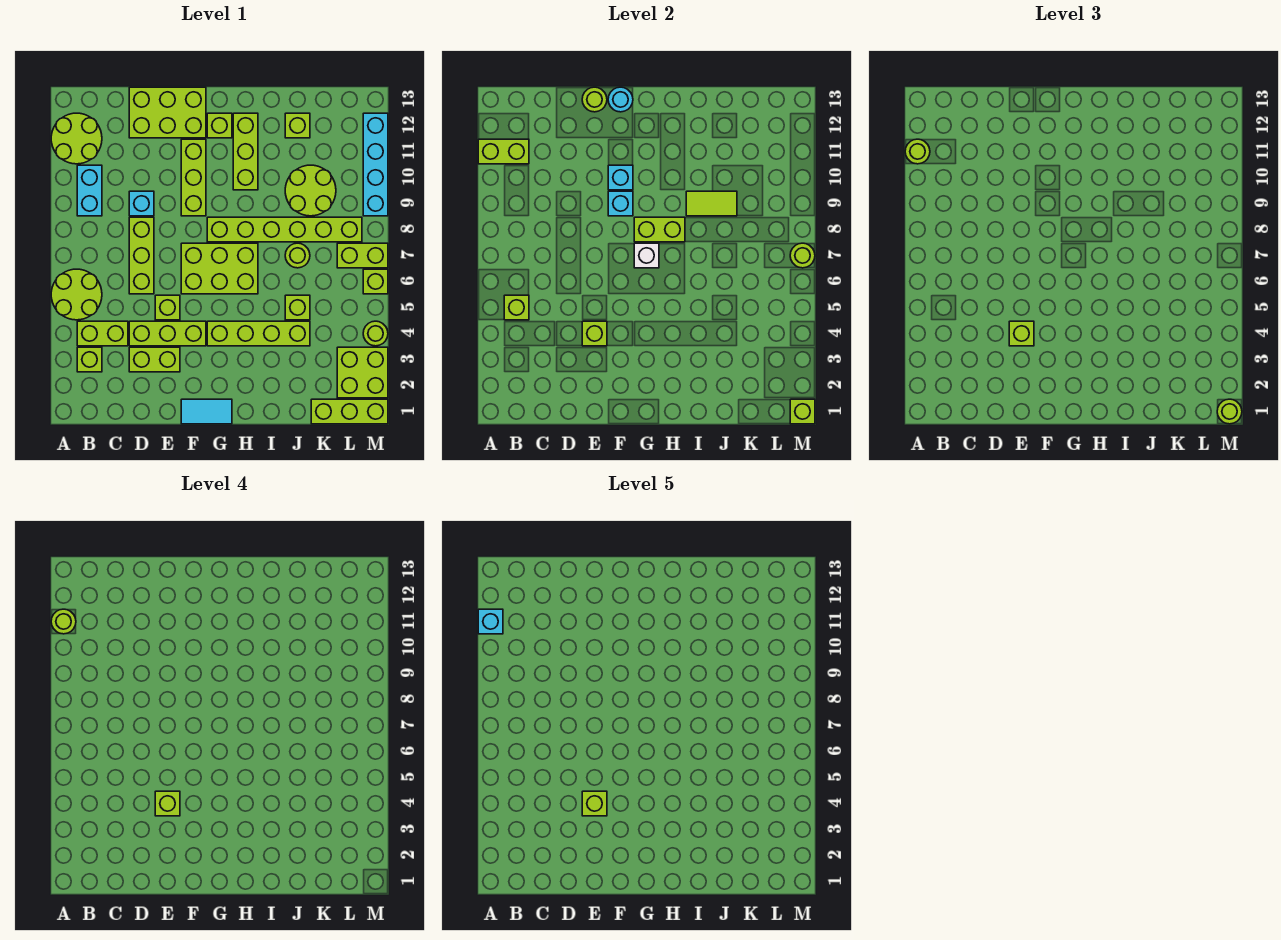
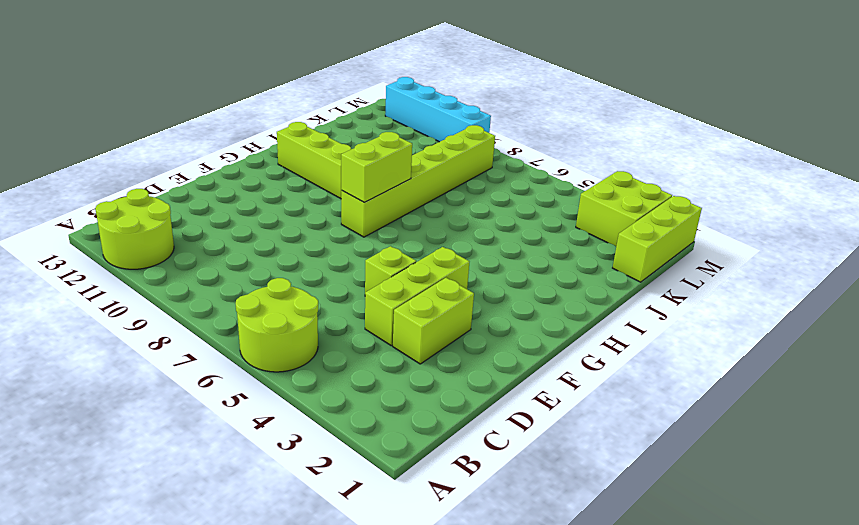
none -> lime 1x1 brick [77,347,102,372]
none -> lime 1x2 brick [77,321,128,346]
none -> cyan 1x2 brick [77,165,102,216]
none -> lime 1x3 brick [129,217,154,294]

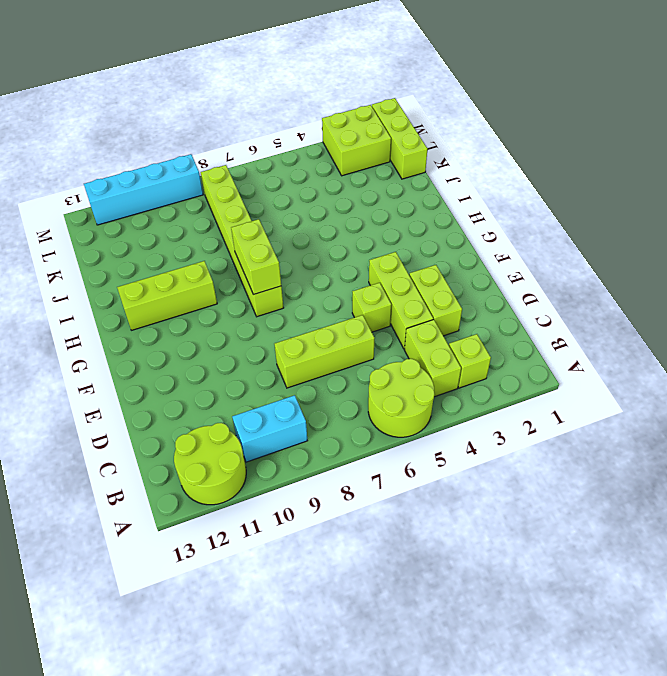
none -> cyan 1x1 brick [129,191,154,216]
none -> lime 2x3 brick [129,87,206,138]
none -> cyan 1x2 tile [181,399,232,424]
none -> lime 2x3 brick [181,243,258,294]

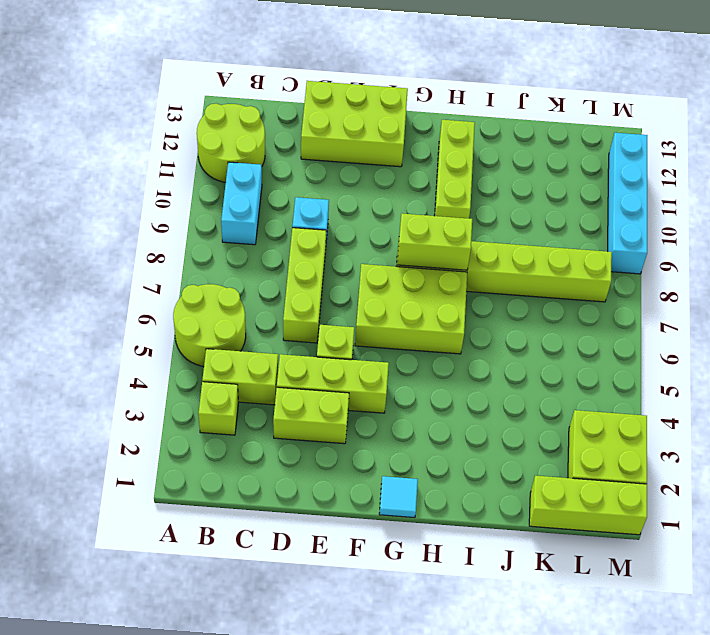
cyan 1x1 tile [379,476,418,518] -> cyan 1x2 tile [181,399,232,424]
none -> lime 1x3 brick [181,139,206,216]
none -> lime 1x4 brick [207,321,310,346]
none -> lime 1x1 brick [207,113,232,138]
none -> lime 1x1 brick [285,295,310,320]

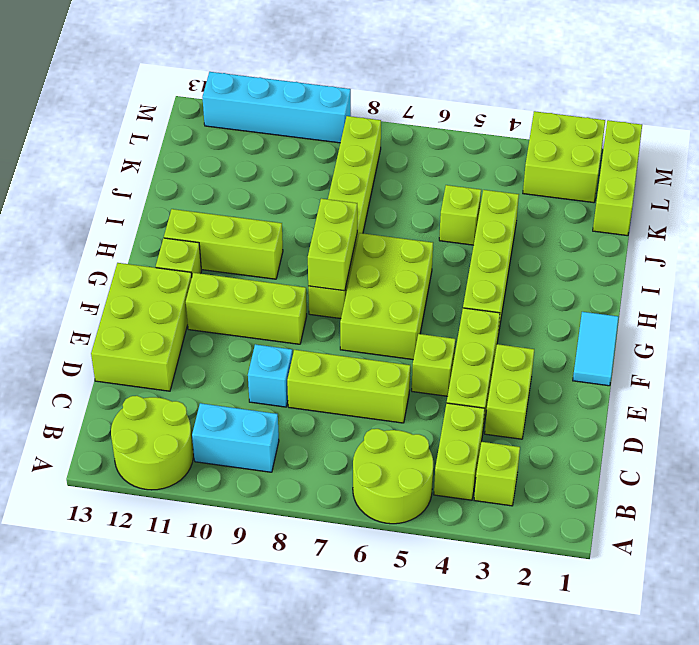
none -> lime 1x1 round brick [285,243,310,268]
none -> lime 2x2 round brick [285,165,336,216]
none -> lime 1x1 brick [285,113,310,138]
none -> lime 1x2 brick [337,243,388,268]

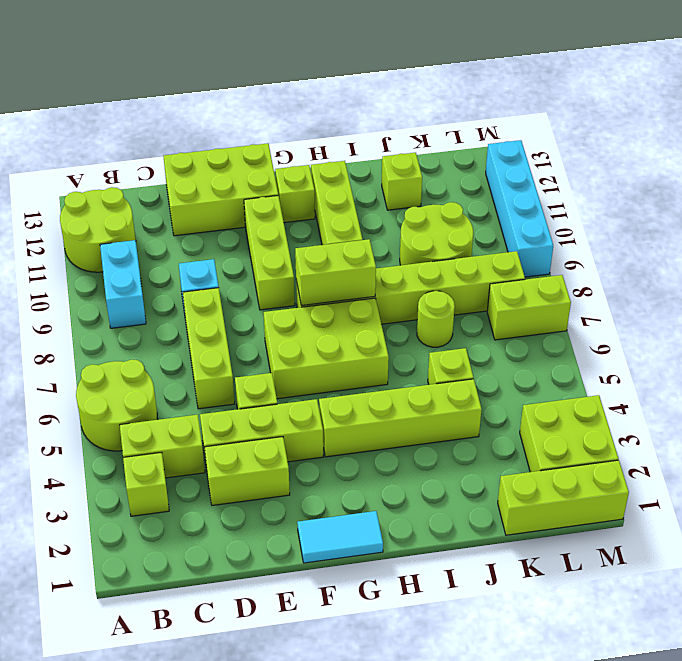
none -> lime 1x1 round brick [363,321,388,346]
none -> lime 1x1 brick [363,269,388,294]
none -> lime 1x2 brick [478,139,529,164]
none -> lime 1x1 brick [504,295,529,320]

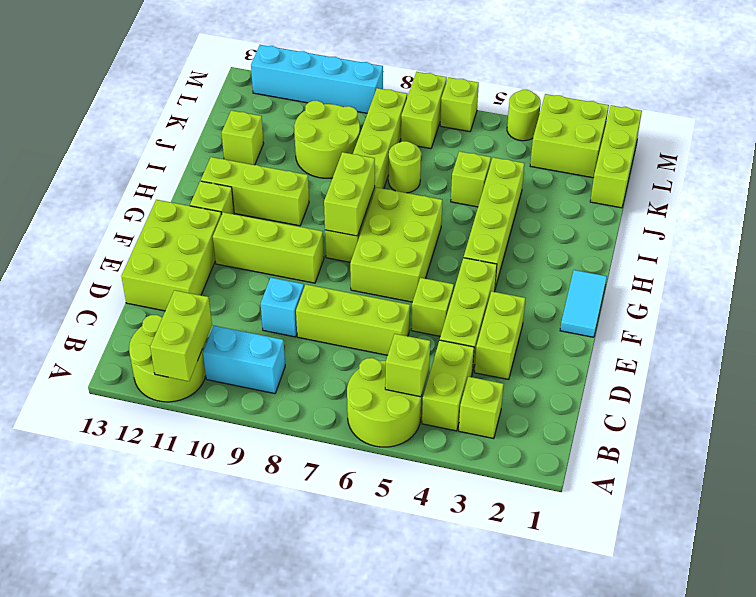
none -> lime 1x1 brick [582,321,607,346]
none -> lime 1x1 round brick [582,87,607,112]
none -> cyan 1x1 brick [608,191,633,216]
none -> cyan 1x1 brick [608,165,633,190]

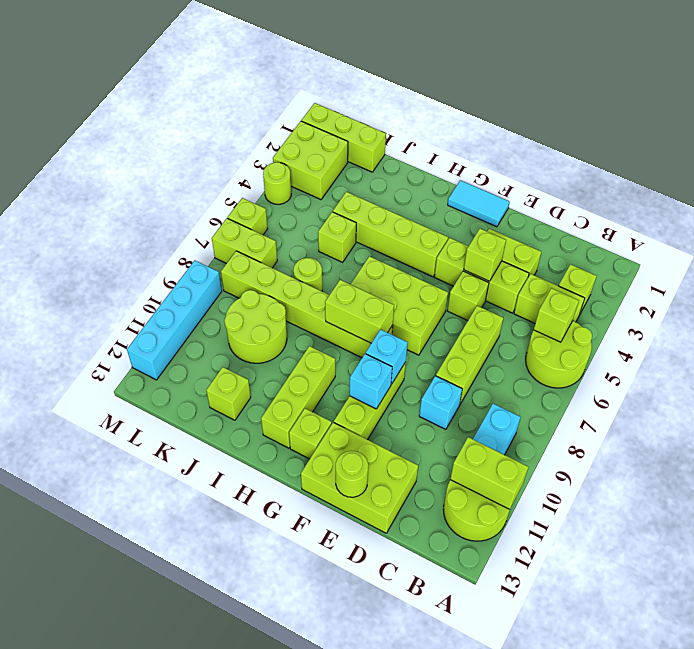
none -> cyan 1x1 round brick [608,87,633,112]
none -> white 1x1 brick [634,243,659,268]
none -> lime 1x2 tile [686,191,737,216]
none -> lime 1x1 brick [790,399,815,424]

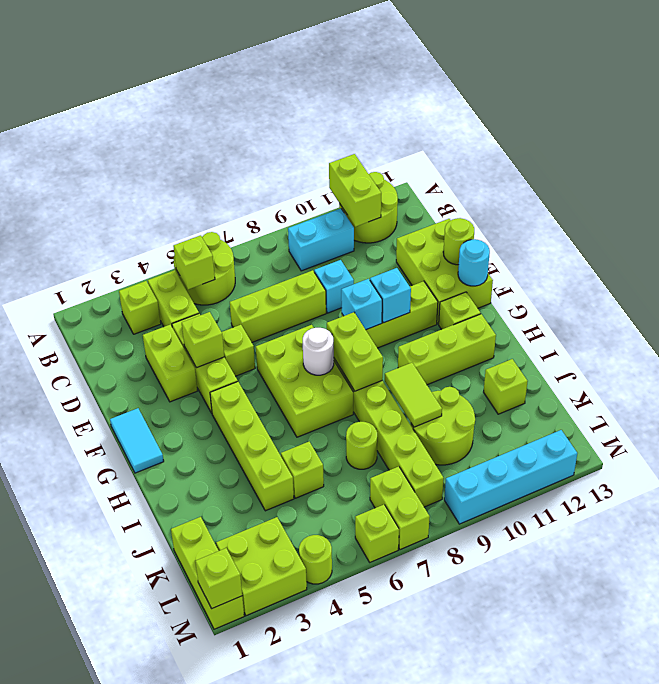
white 1x1 round brick [303,328,334,375] -> white 1x1 brick [634,243,659,268]
none -> lime 1x1 round brick [790,243,815,268]
none -> lime 1x1 round brick [905,139,930,164]
none -> lime 1x1 brick [1009,321,1034,346]
none -> lime 1x1 round brick [1217,399,1242,424]

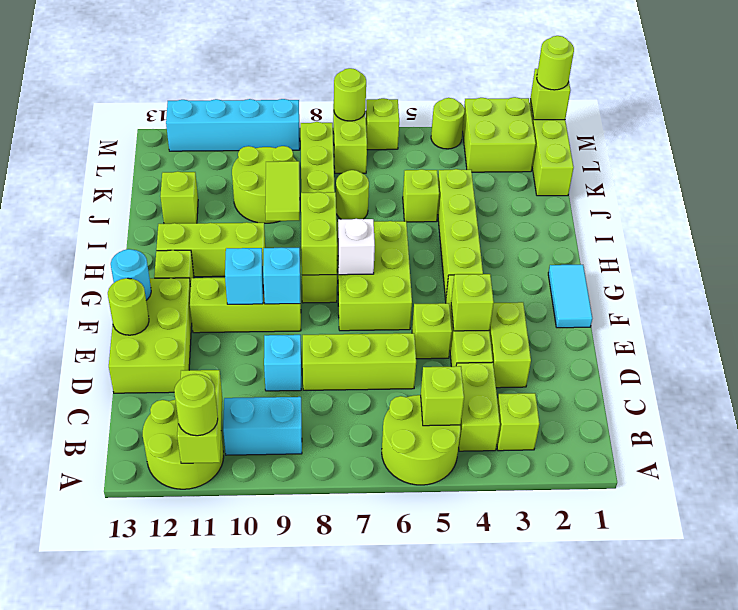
none -> lime 1x1 brick [1009,321,1034,346]
none -> lime 1x1 round brick [51,609,76,634]
none -> lime 1x1 brick [155,791,180,816]
none -> cyan 1x1 brick [478,609,503,634]

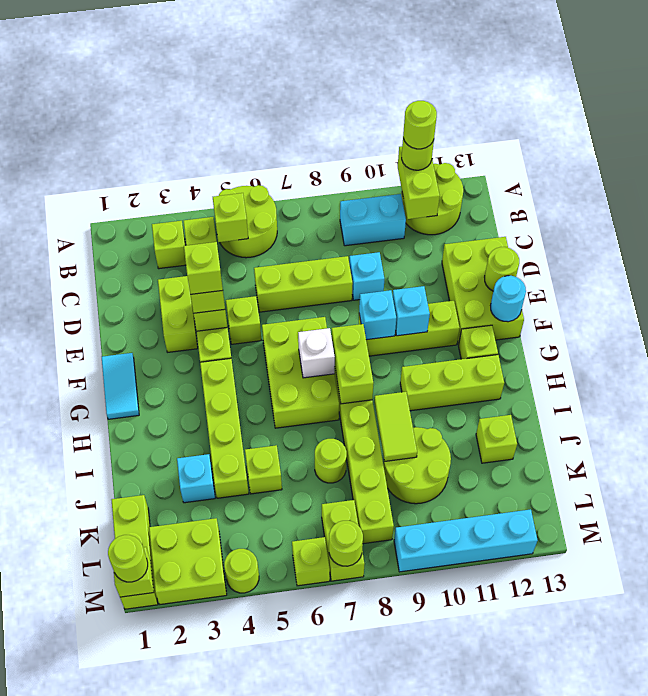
cyan 1x1 brick [177,454,215,503] -> cyan 1x1 brick moved to [478,609,503,634]
none -> lime 1x1 brick [582,791,607,816]

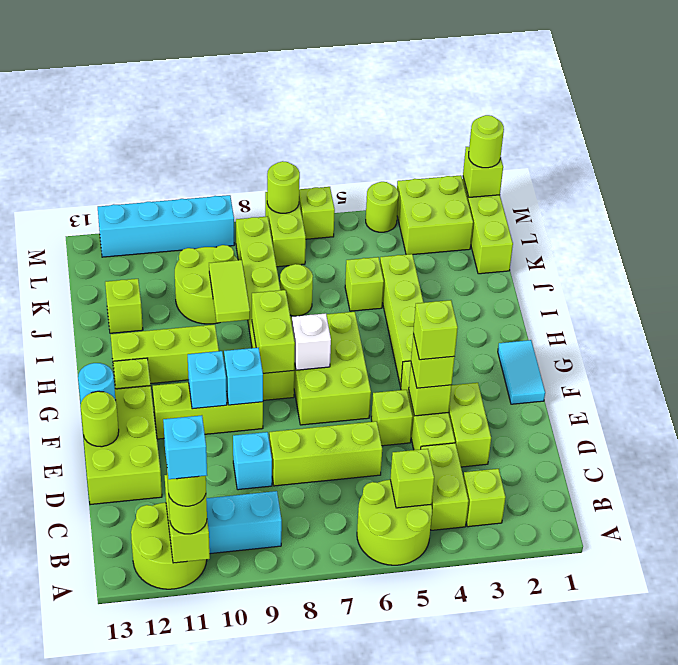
none -> lime 1x1 brick [582,791,607,816]

